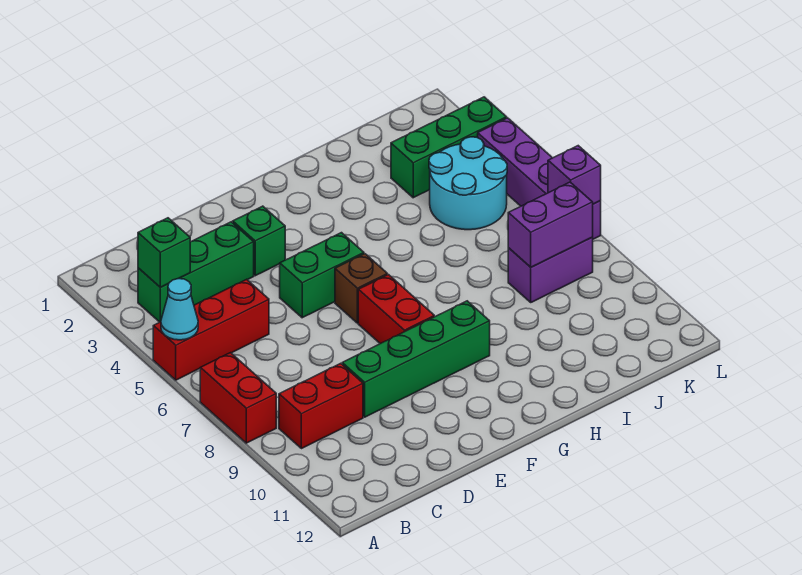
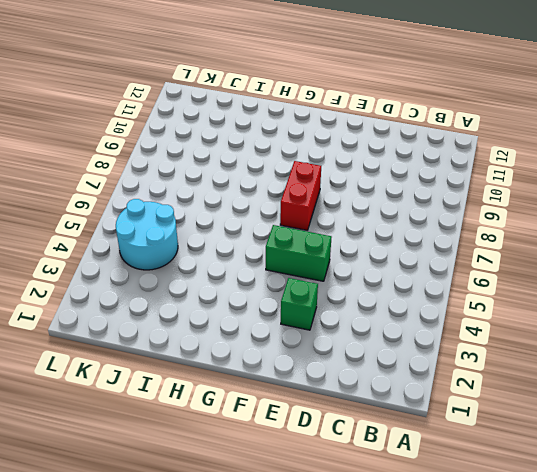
none -> red 1x3 brick [153,279,269,380]
none -> red 1x2 brick [200,353,276,443]
none -> green 1x3 brick [138,222,254,322]

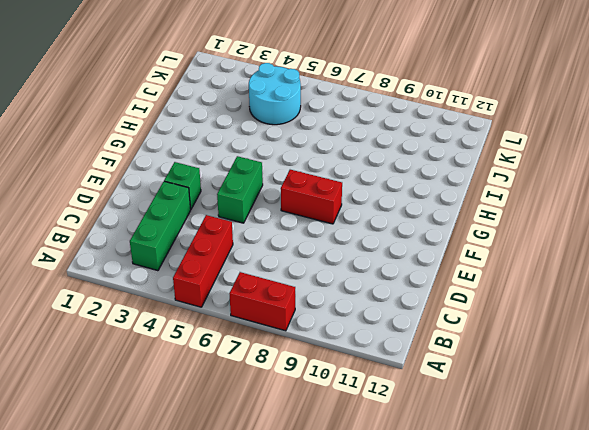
none -> red 1x2 brick [279,363,363,449]
none -> green 1x4 brick [342,301,490,417]
none -> brown 1x1 brick [335,254,387,323]

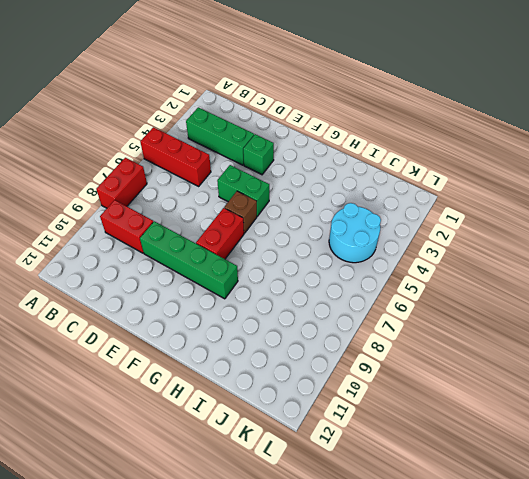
none -> green 1x3 brick [391,97,507,198]
none -> purple 1x2 brick [508,238,593,302]
none -> purple 1x4 brick [478,118,601,239]

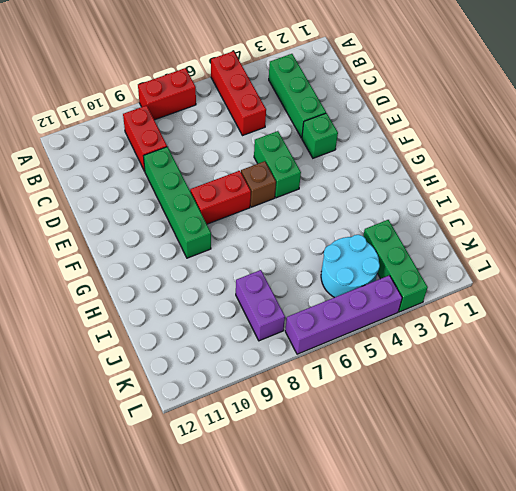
none -> cyan 1x1 cone [161,279,198,340]
none -> green 1x1 brick [138,218,190,287]
none -> purple 1x2 brick [508,182,593,267]

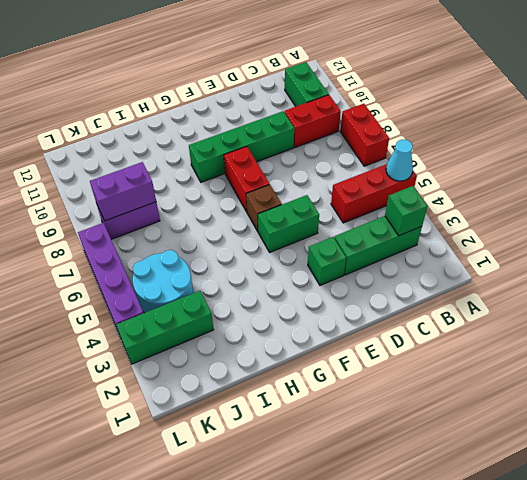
green 1x2 brick [285,62,329,106] -> none
none -> purple 1x1 brick [548,146,601,204]

